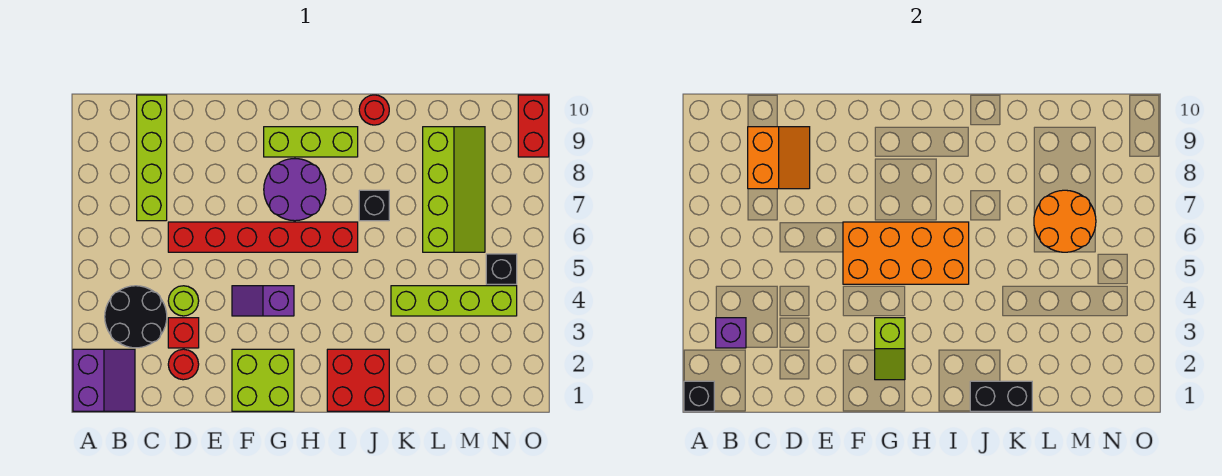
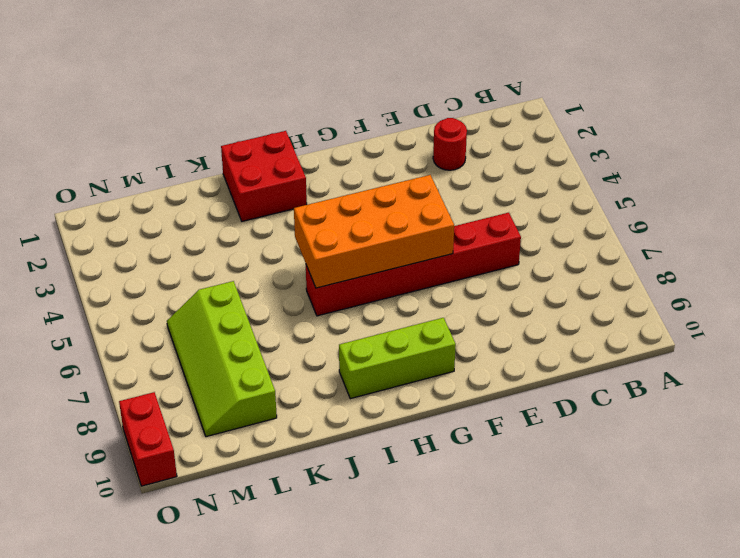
none -> purple 2x2 slope [73,349,135,411]
none -> black 2x2 round brick [105,286,167,348]
none -> lime 1x4 brick [137,95,167,221]

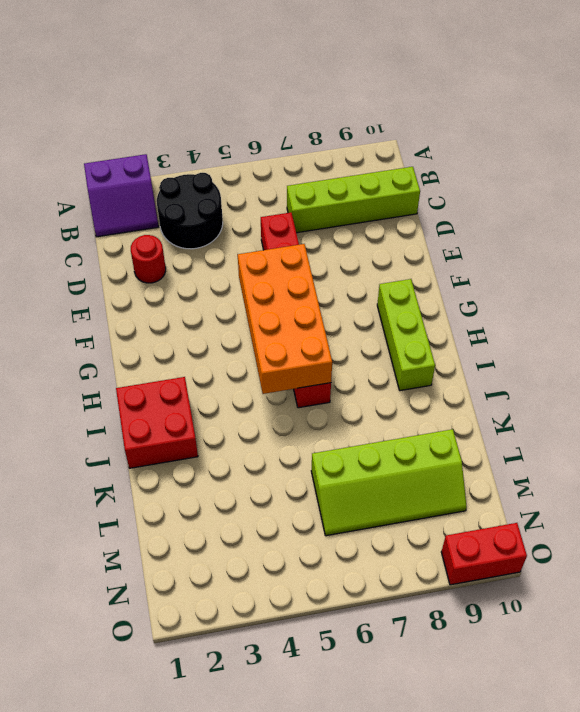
none -> red 1x1 brick [168,318,199,348]
none -> lime 1x1 round brick [168,286,199,316]
none -> lime 2x2 brick [232,349,294,411]

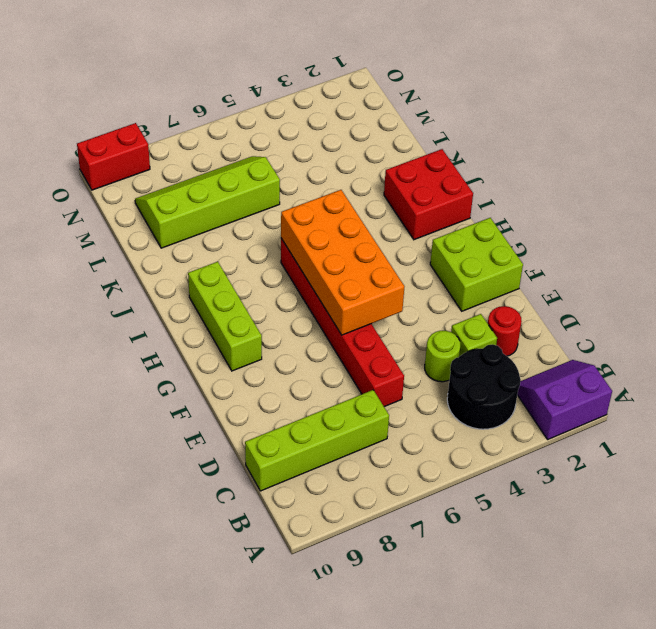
lime 1x1 brick [451,314,497,356] -> red 1x1 brick [168,318,199,348]
none -> purple 1x2 slope [232,286,294,316]
none -> purple 2x2 round brick [264,159,326,221]
none -> black 1x1 brick [359,190,389,221]

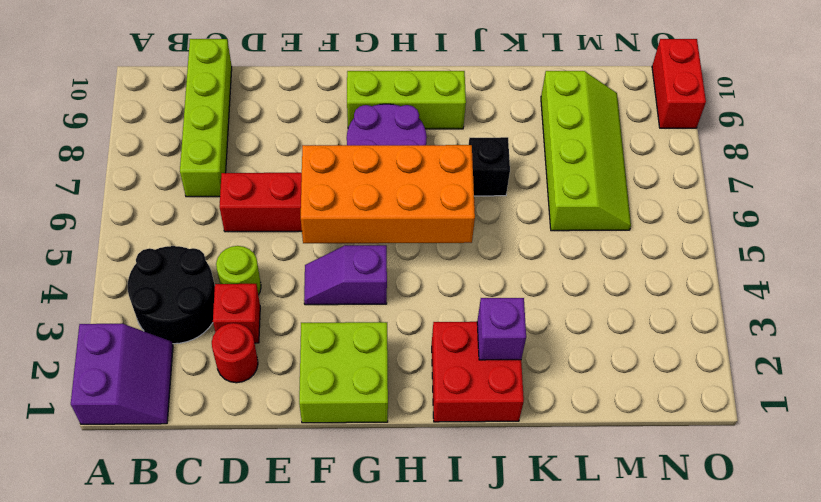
purple 1x1 brick [477,298,526,360] -> purple 1x1 brick moved to [716,318,746,348]
none -> red 1x1 round brick [359,95,389,125]
none -> lime 1x4 brick [391,286,517,316]
none -> black 1x1 brick [486,254,517,284]

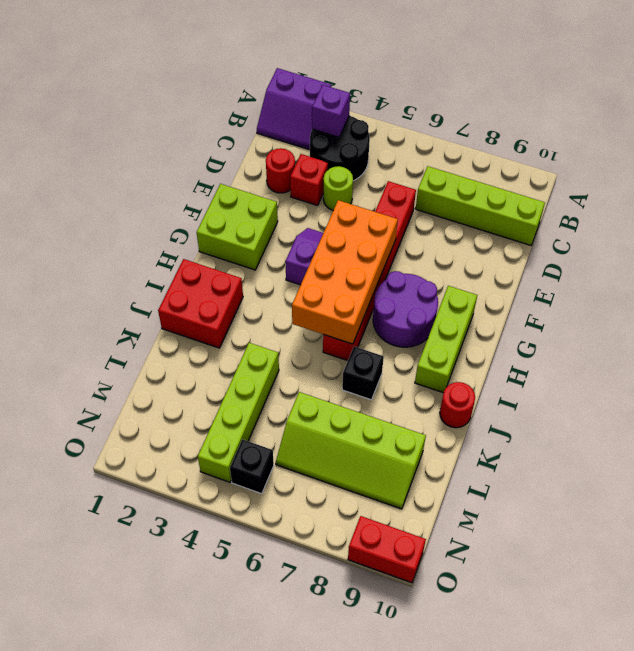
none -> black 1x1 brick [684,381,714,411]
none -> orange 2x2 slope [748,127,810,189]
none -> lime 1x2 slope [875,318,905,380]

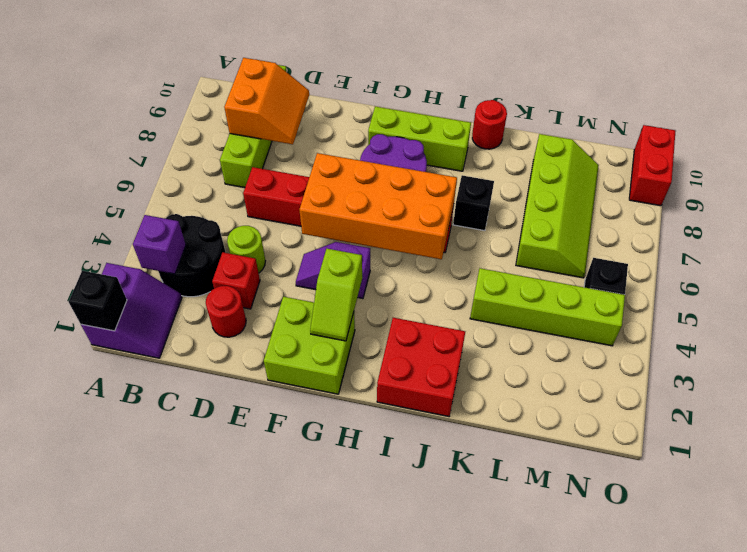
none -> black 1x2 brick [970,381,1032,411]
none -> orange 2x2 round brick [1034,190,1096,252]

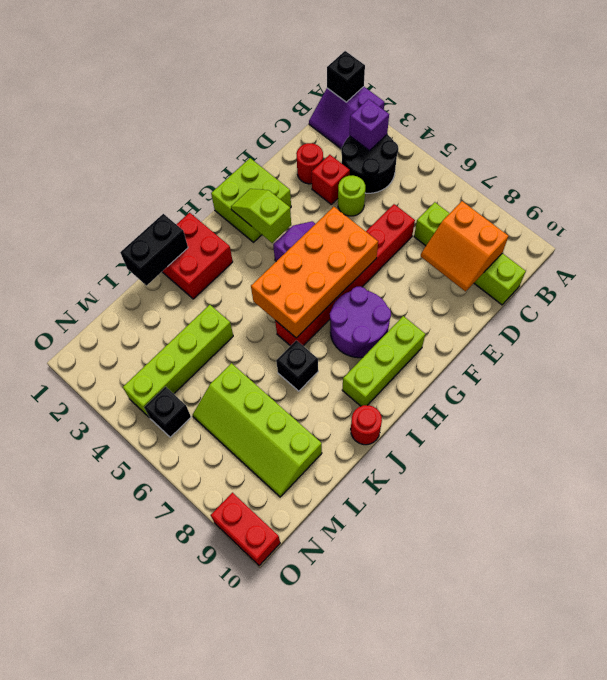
none -> orange 2x2 round brick [1034,190,1096,252]

